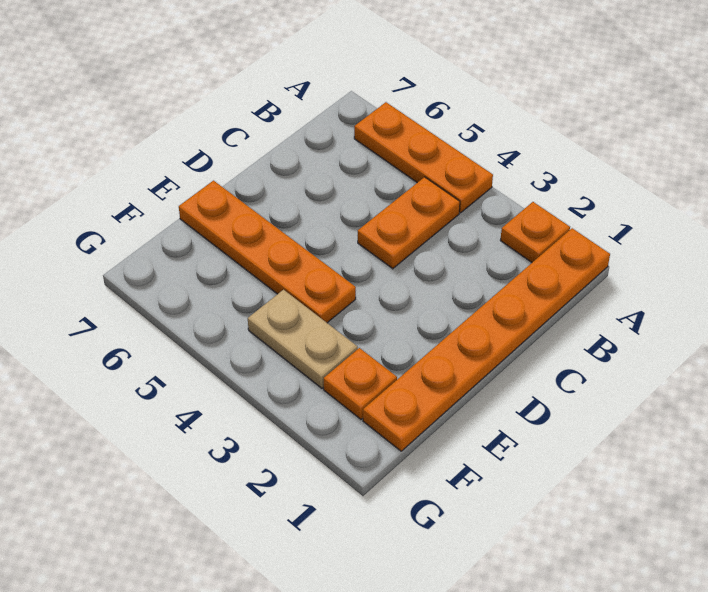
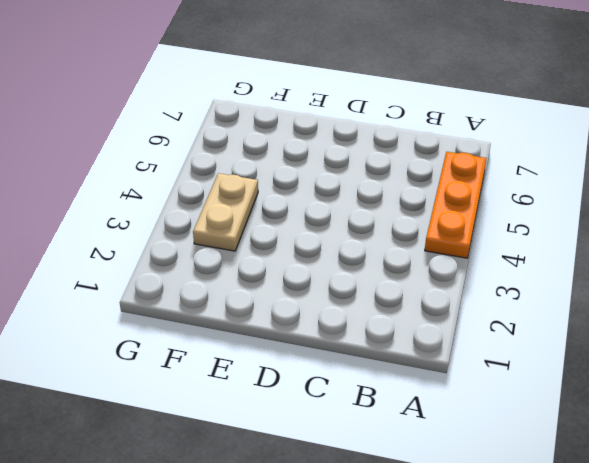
none -> orange 1x6 plate [363,228,610,451]
none -> orange 1x1 plate [500,202,570,262]

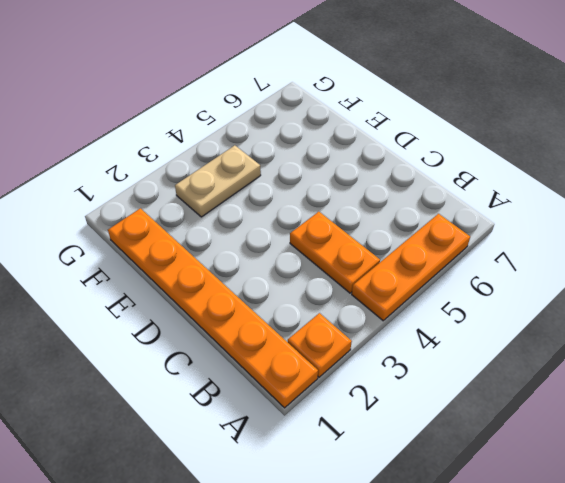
none -> orange 1x4 plate [179,181,356,323]
none -> orange 1x1 plate [324,348,397,419]

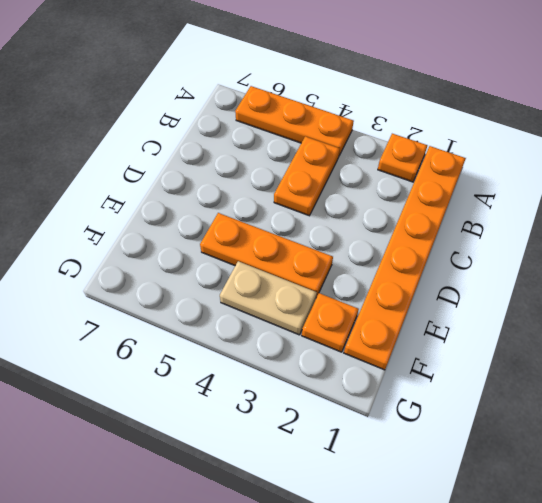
orange 1x3 plate [200,213,333,298] -> orange 1x4 plate [179,181,356,323]

